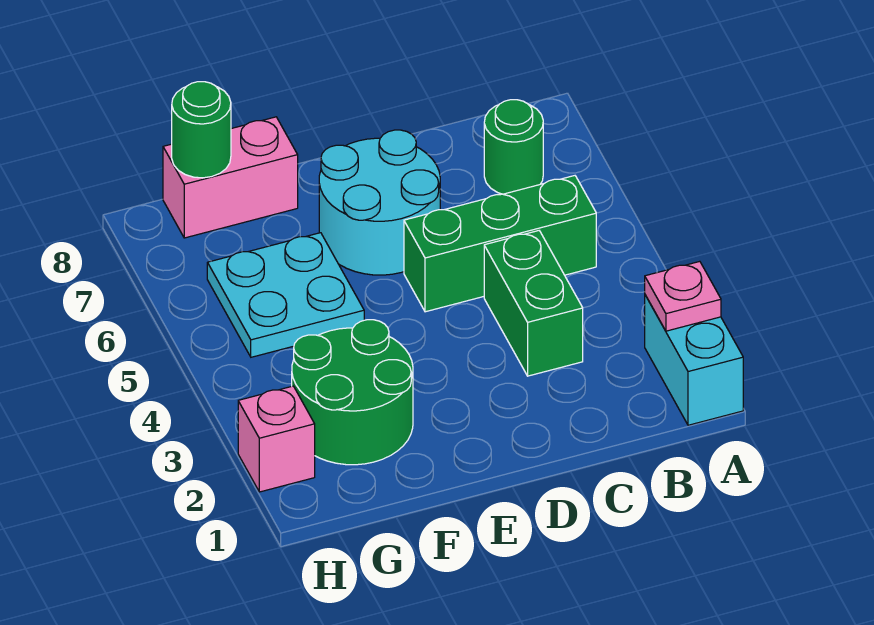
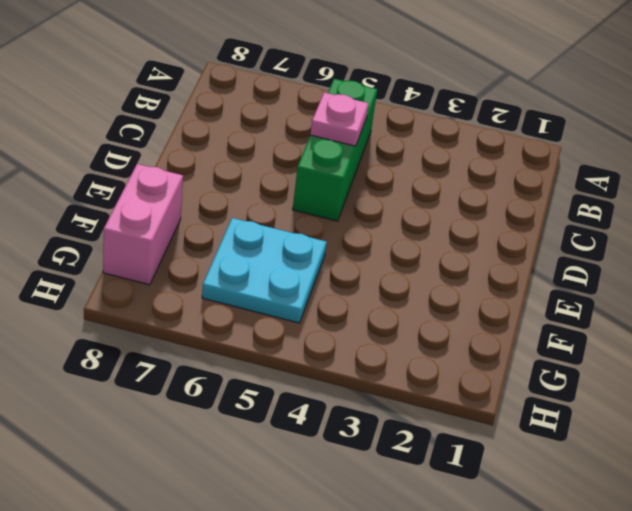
pink 1x1 plate [310,92,369,146] -> pink 1x1 plate moved to [645,261,721,331]
none -> cyan 1x2 brick [645,295,743,425]
none -> green 1x1 round brick [484,100,543,194]

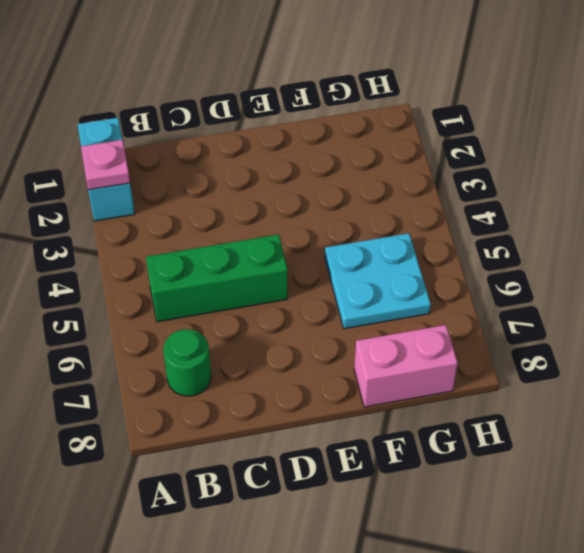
none -> green 1x2 brick [484,231,583,376]
none -> cyan 2x2 round brick [319,130,440,275]

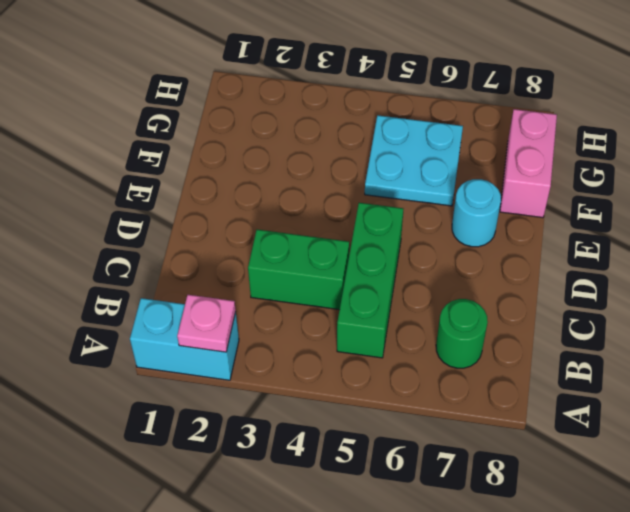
cyan 1x1 round brick [452,179,501,247] -> cyan 2x2 round brick [319,130,440,275]
none -> green 2x2 round brick [292,320,413,465]
none -> pink 1x1 brick [238,386,315,492]

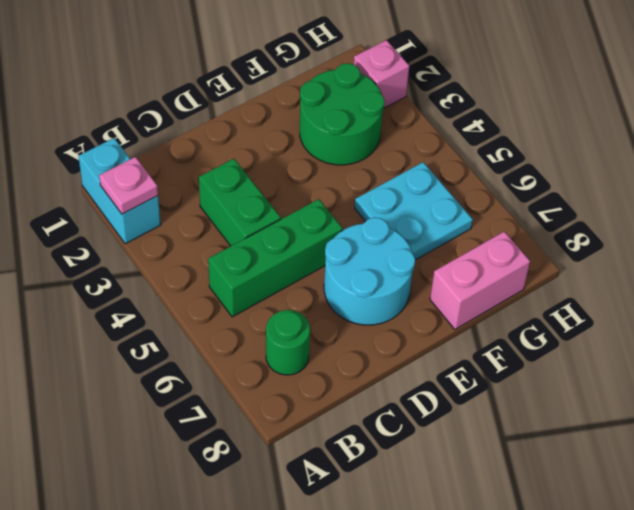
none -> green 1x1 round brick [172,82,231,178]

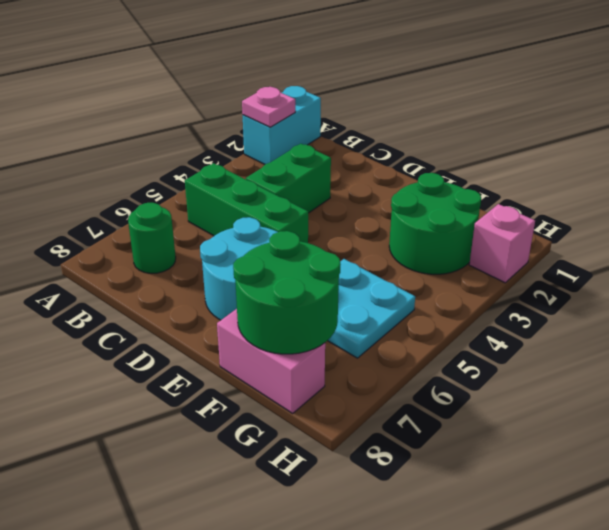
green 2x2 round brick [233,231,341,354] -> green 1x1 round brick [172,82,231,178]

